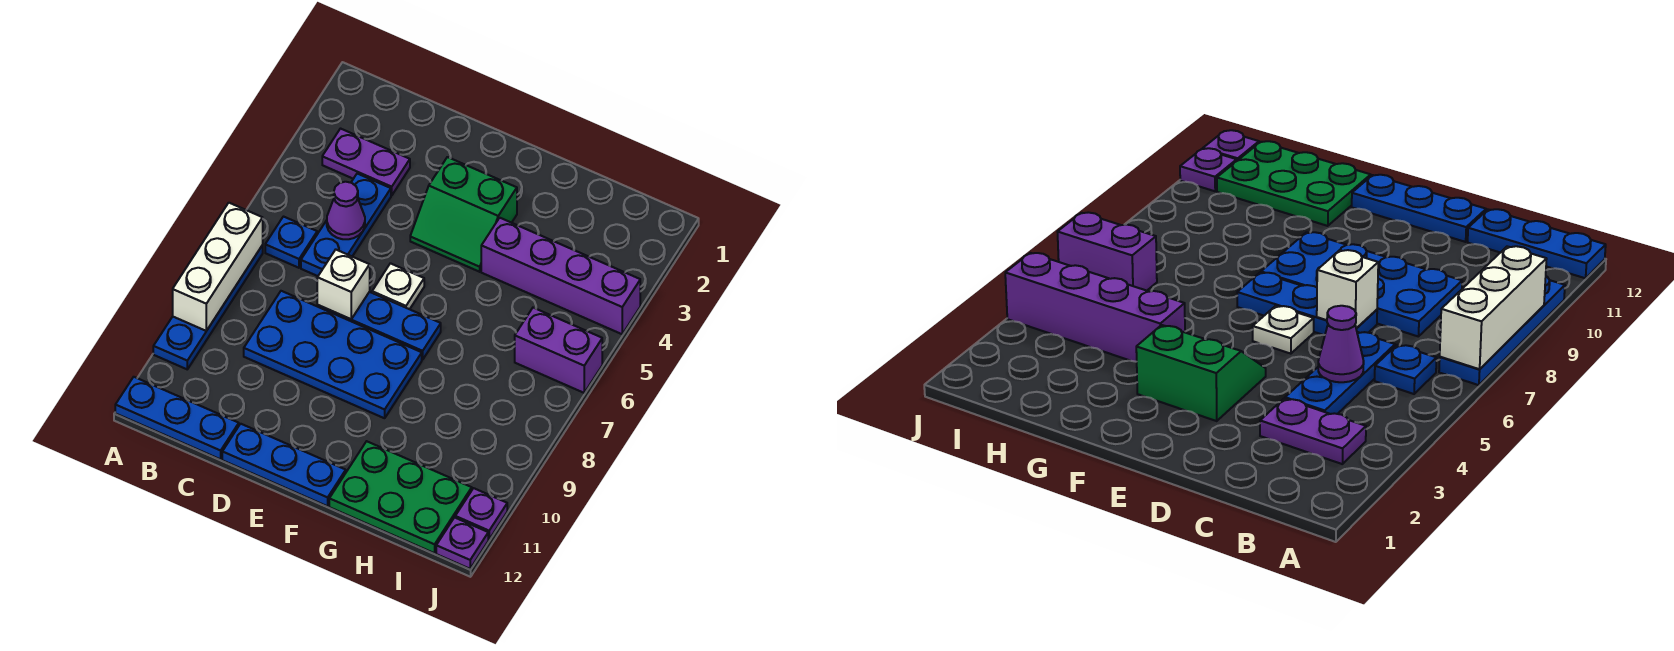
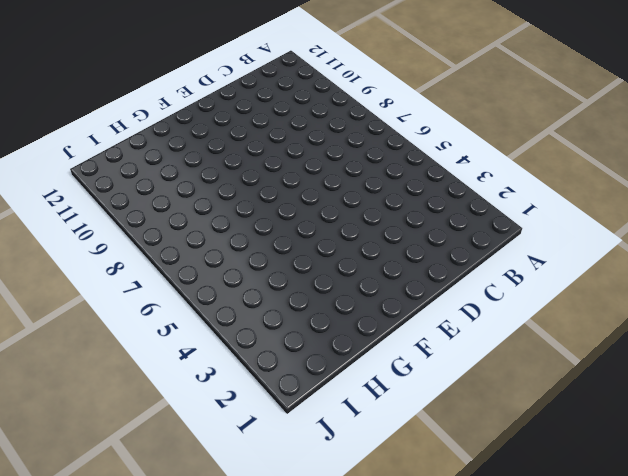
none -> blue 1x4 plate [153,245,263,369]
none -> blue 1x3 plate [115,377,239,459]
none -> purple 1x2 plate [322,129,410,195]

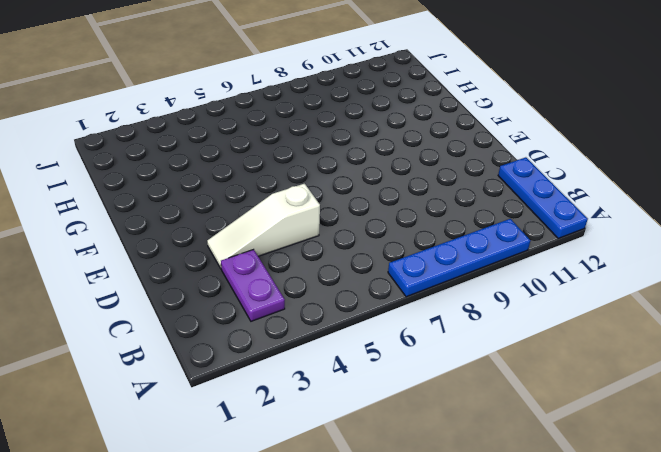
white 1x3 slope [207,184,320,268] -> none
none -> blue 1x1 plate [265,217,317,268]
none -> blue 1x3 plate [301,174,391,276]
none -> blue 2x4 plate [244,291,422,418]

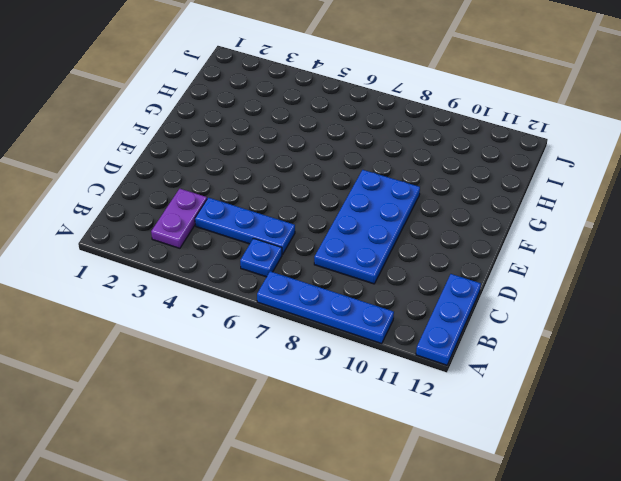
none -> blue 1x3 plate [317,292,441,360]
none -> blue 1x3 plate [222,424,346,506]
none -> green 2x2 slope [410,157,517,272]

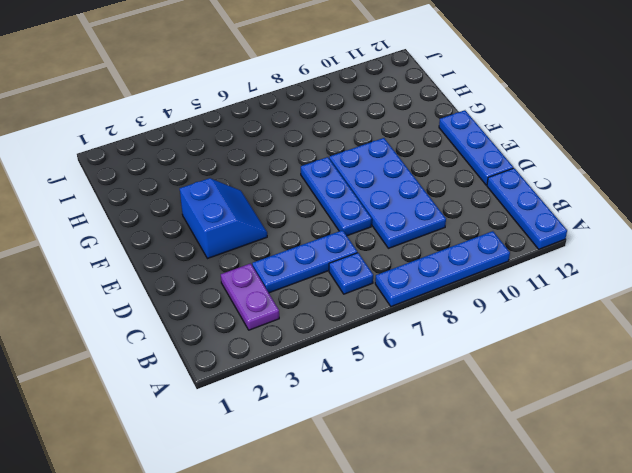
blue 2x2 slope [180,178,267,259] -> green 2x2 slope [410,157,517,272]
none -> white 1x1 plate [372,263,424,309]
none -> purple 1x4 brick [481,218,640,334]
none -> green 2x3 plate [329,441,472,553]

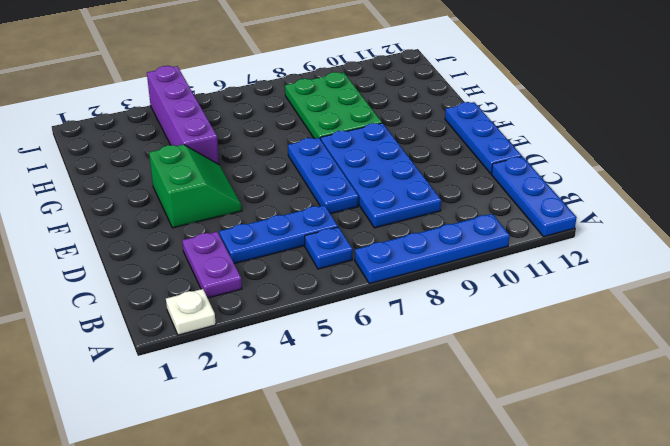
white 1x1 plate [166,289,216,335] -> white 1x1 plate moved to [372,263,424,309]
green 2x3 plate [285,72,382,140] -> green 2x3 plate moved to [329,441,472,553]
none -> purple 1x2 brick [515,308,602,393]
none -> purple 1x1 plate [455,488,507,539]
none -> purple 1x1 plate [436,518,488,569]

